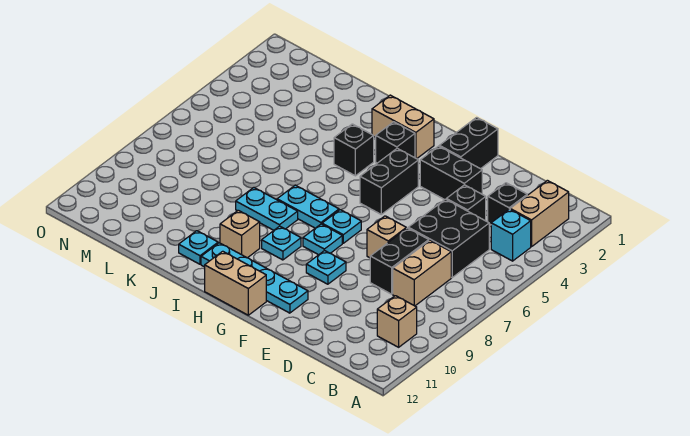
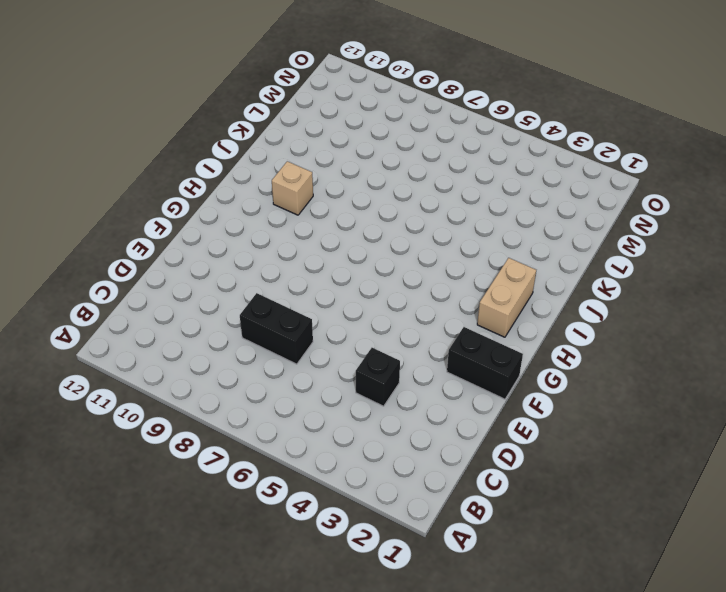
none -> tan 1x2 brick [510,180,569,247]
none -> cyan 1x1 brick [491,209,531,261]
none -> tan 1x1 brick [377,296,417,347]

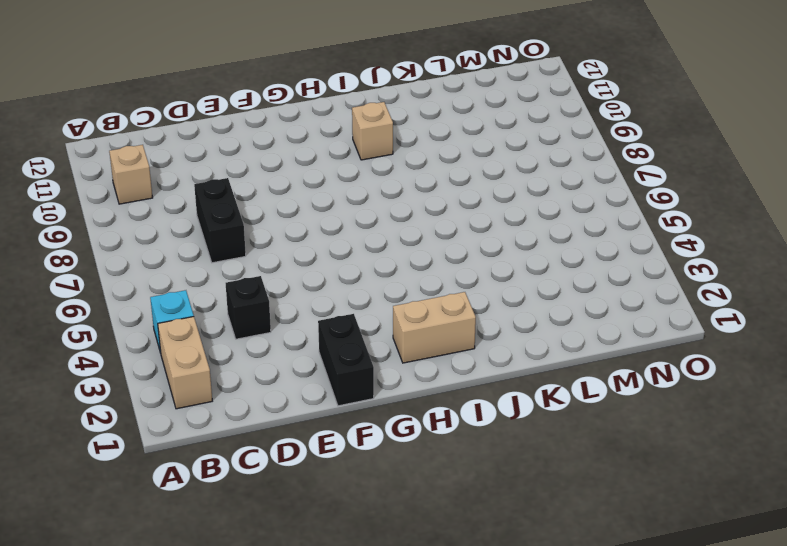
none -> black 1x1 brick [488,183,527,225]
none -> black 2x2 brick [408,199,489,278]
none -> tan 1x2 brick [393,240,451,306]

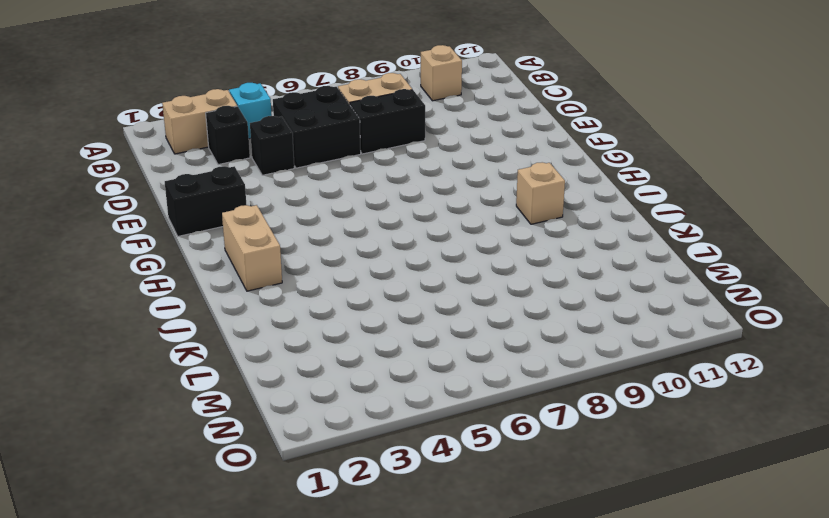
none -> black 1x2 brick [420,146,482,200]
none -> tan 1x1 brick [367,216,406,258]
none -> cyan 1x1 plate [306,250,346,284]

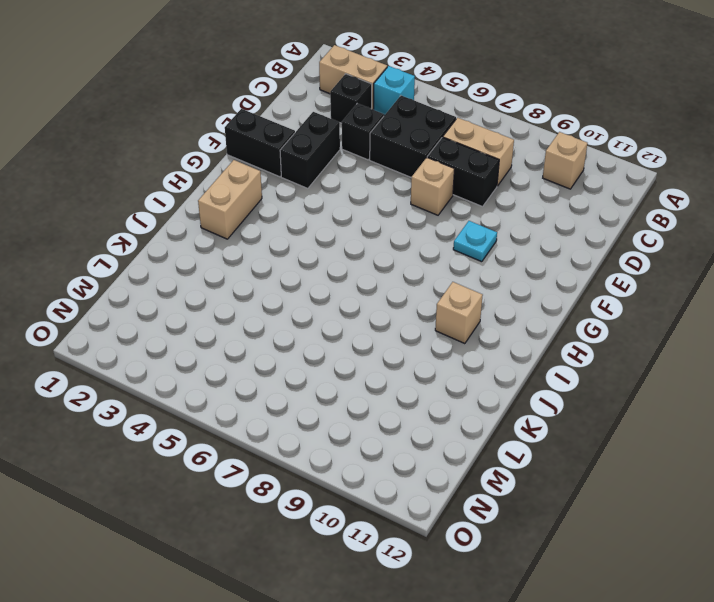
none -> cyan 1x4 plate [201,243,308,313]
none -> black 1x2 brick [360,148,418,214]
none -> cyan 1x1 plate [322,210,361,243]

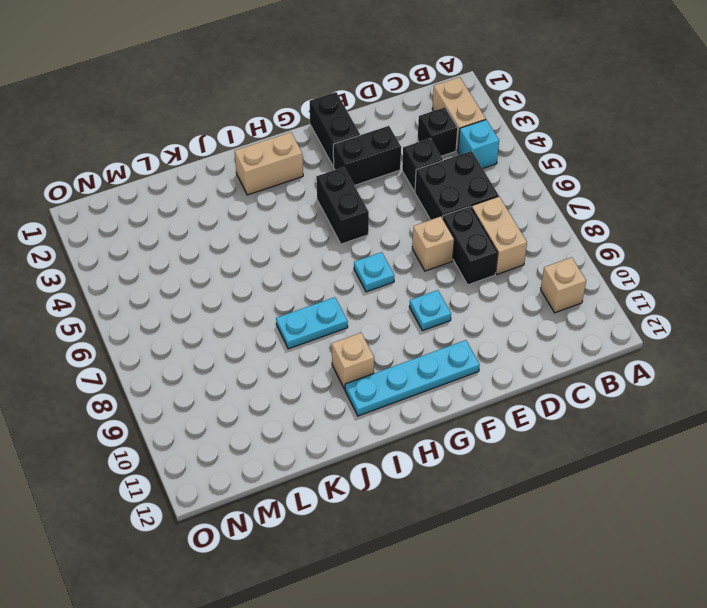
none -> cyan 1x1 plate [303,224,342,255]
none -> tan 1x2 brick [205,251,266,315]
none -> black 1x1 brick [376,122,415,163]

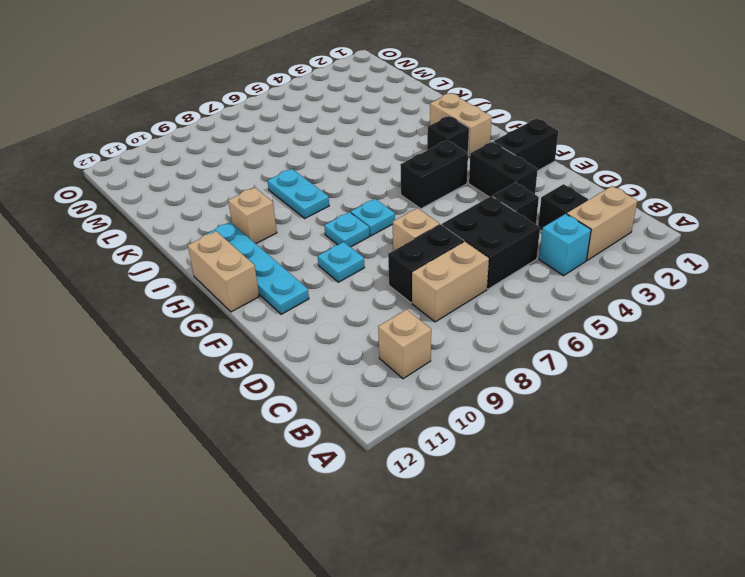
none -> cyan 1x2 plate [277,185,339,228]
none -> cyan 1x1 plate [262,226,301,260]
none -> black 1x1 brick [334,124,374,176]

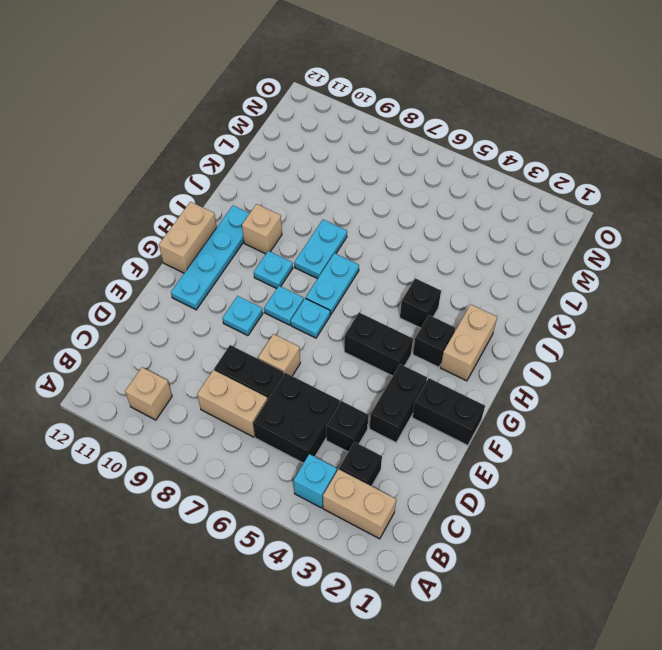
none -> cyan 1x1 plate [179,231,218,264]

